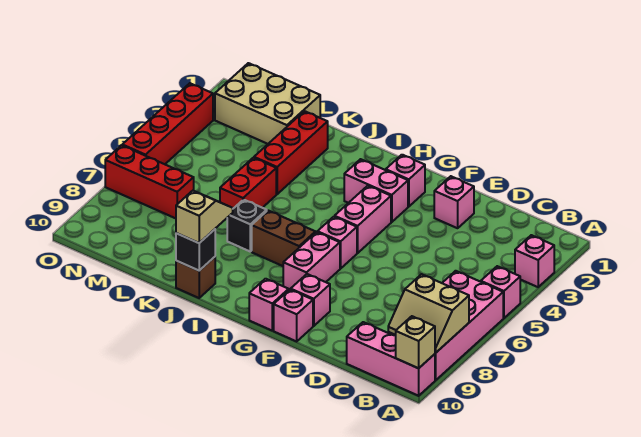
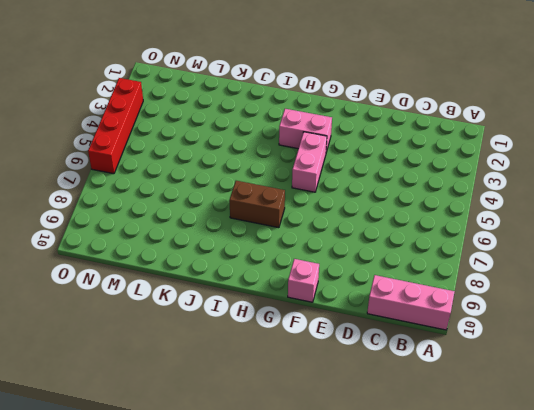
none -> pink 1x1 brick [515,235,554,287]
none -> pink 1x1 brick [481,266,520,318]
none -> pink 2x4 brick [388,271,503,380]

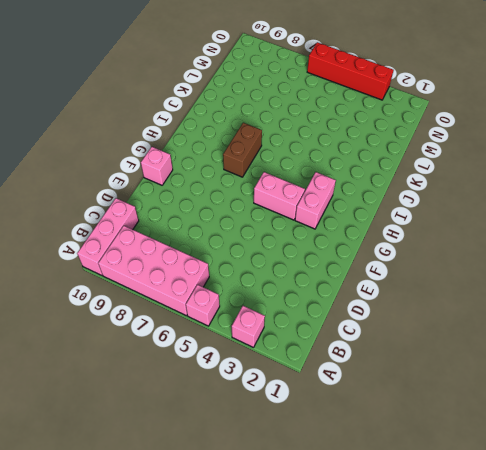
none -> pink 1x1 brick [434,176,474,228]
none -> pink 1x1 brick [291,274,330,326]
none -> pink 1x1 brick [386,155,425,207]

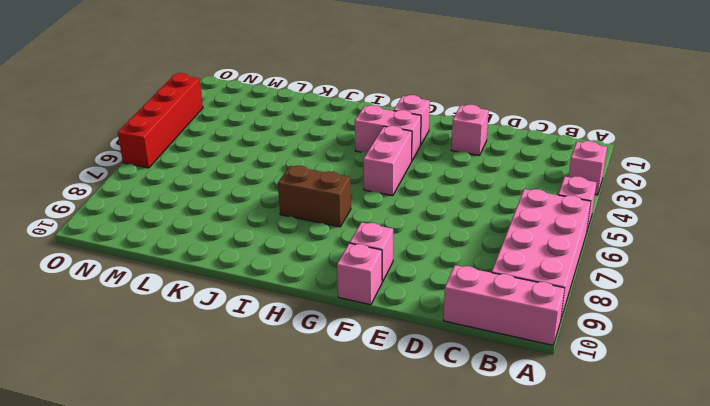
none -> pink 1x1 brick [317,217,357,269]
none -> pink 1x2 brick [283,232,340,290]
none -> pink 1x1 brick [249,279,289,330]

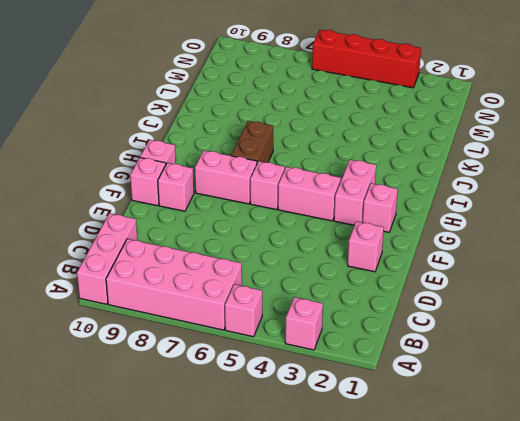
none -> black 1x1 brick [227,200,267,251]
none -> brown 1x1 brick [176,257,215,298]
none -> red 1x3 brick [254,111,328,194]

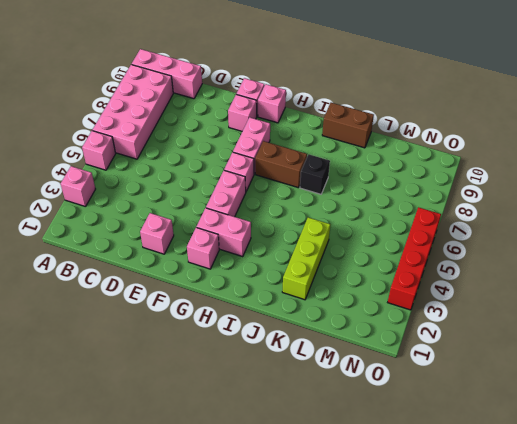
brown 1x2 brick [322,103,374,148] -> brown 1x1 brick [176,257,215,298]
lime 1x3 brick [282,217,330,300] -> red 1x3 brick [254,111,328,194]
none -> red 1x2 brick [220,158,276,208]
none -> tan 2x3 brick [215,63,320,144]
none -> red 1x3 brick [105,145,194,218]

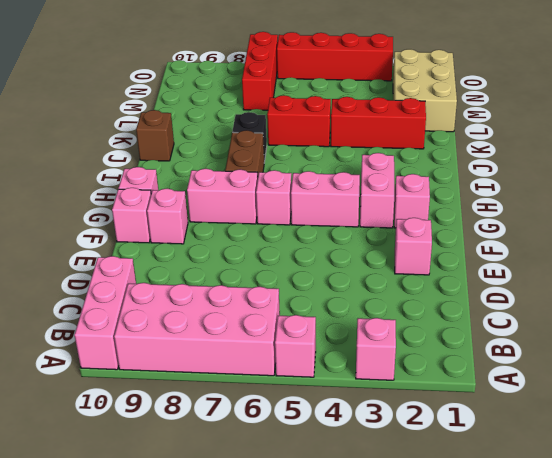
none -> tan 2x2 slope [388,274,469,353]
none -> tan 1x1 brick [396,316,435,368]
none -> black 1x1 brick [176,229,215,271]

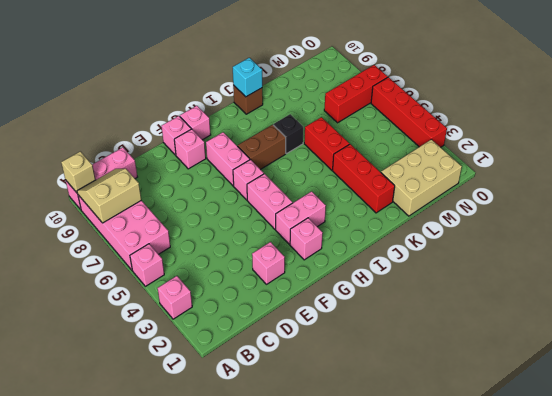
cyan 1x1 brick [233,58,262,97] -> black 1x1 brick [176,229,215,271]
none -> tan 1x2 slope [176,191,233,243]

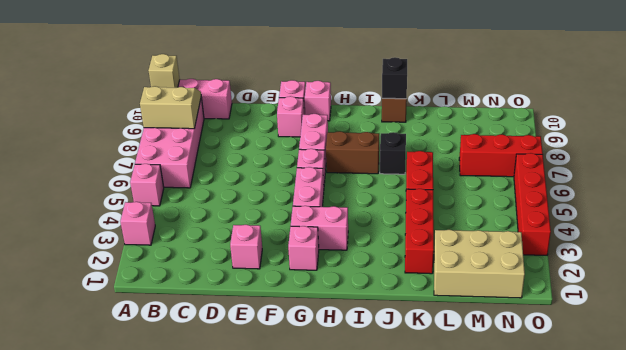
none -> tan 1x2 slope [176,191,233,243]

